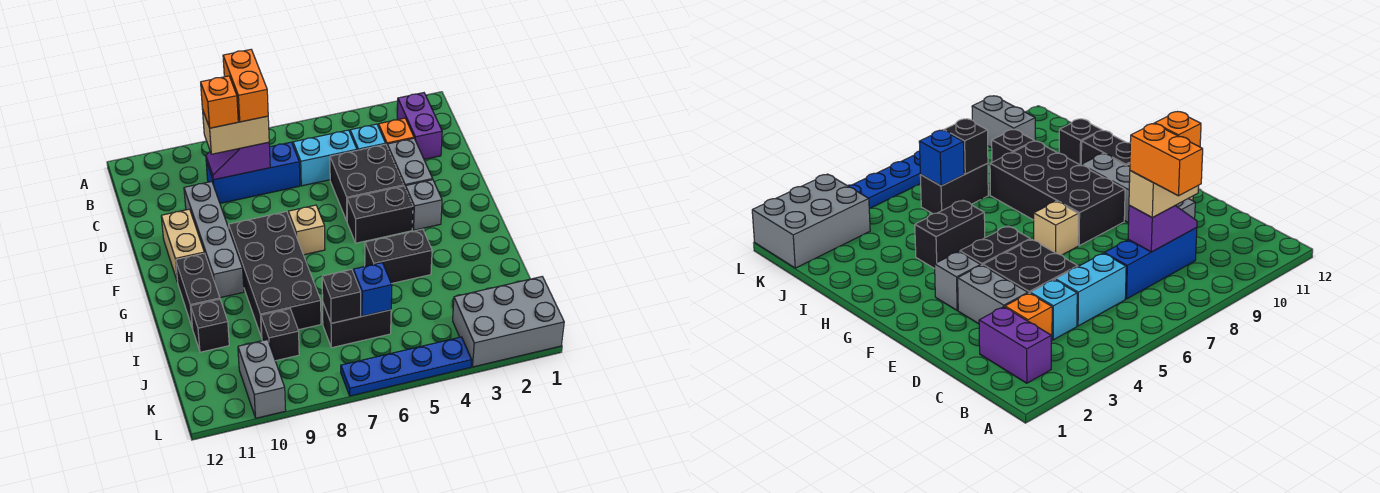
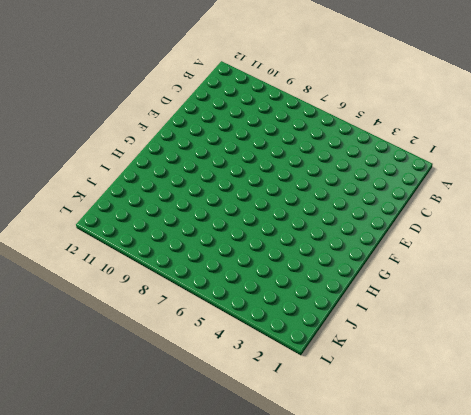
none -> purple 1x2 brick [397,93,442,159]
none -> orange 1x1 brick [378,118,414,145]
none -> cyan 1x1 brick [350,124,386,150]

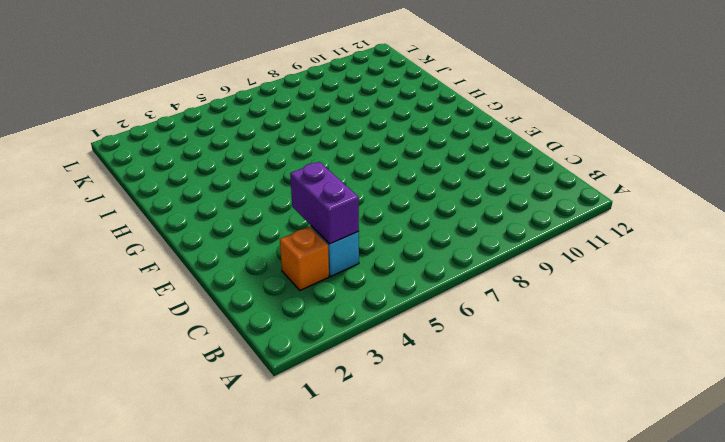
purple 1x2 brick [290,162,359,244] -> purple 1x2 brick moved to [397,93,442,159]
none -> cyan 1x2 brick [293,130,357,186]
none -> blue 1x3 brick [206,142,300,203]
none -> grey 1x2 brick [387,138,433,187]

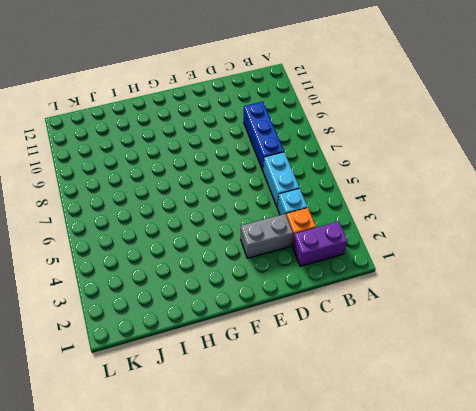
none -> black 2x2 brick [330,144,404,221]
none -> grey 1x4 brick [184,182,244,298]
none -> tan 1x2 brick [161,209,204,282]

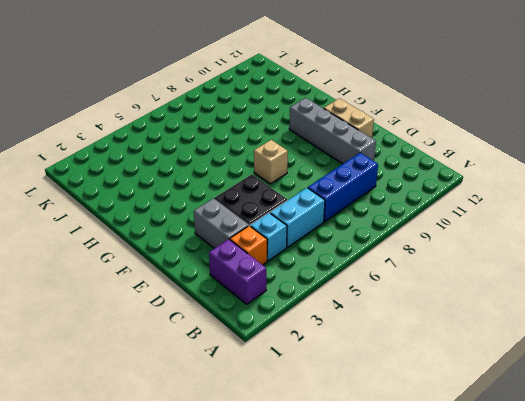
none -> grey 1x1 brick [405,180,442,230]
none -> black 1x2 brick [347,186,413,243]
none -> black 2x4 brick [229,212,321,338]

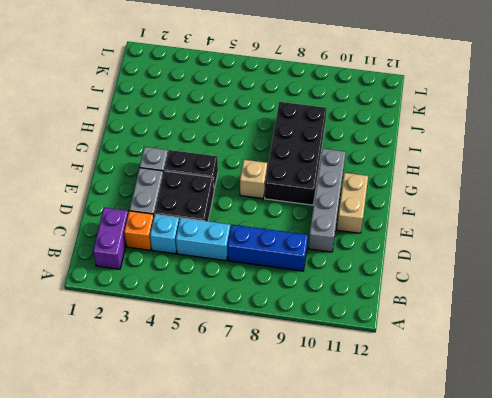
none -> black 1x2 brick [176,253,220,326]
none -> black 1x2 brick [365,229,432,284]
none -> black 1x1 brick [191,299,229,352]

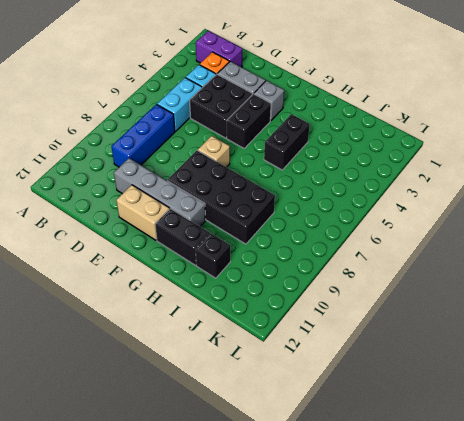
none -> black 1x2 brick [323,304,391,348]
none -> black 1x1 brick [261,309,299,361]
none -> grey 2x3 brick [453,277,564,367]

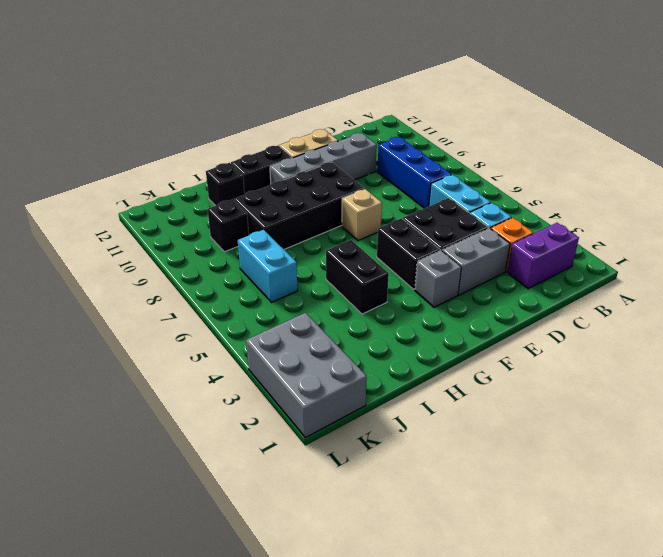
cyan 1x2 brick [238,230,298,302] -> black 1x2 brick [323,304,391,348]
none -> grey 1x2 brick [238,340,286,418]
none -> blue 1x4 plate [341,337,472,396]
none -> purple 1x2 slope [206,142,270,180]

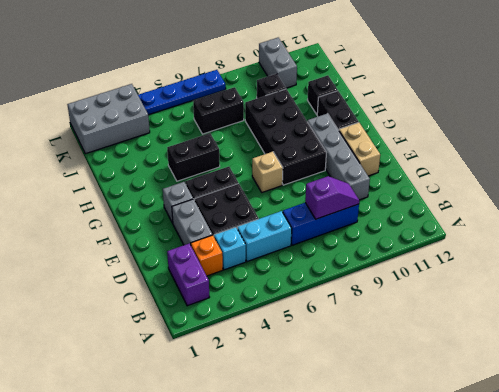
none -> blue 1x1 brick [353,263,392,316]
none -> black 1x1 brick [322,269,361,323]
none -> tan 1x2 brick [203,112,269,154]

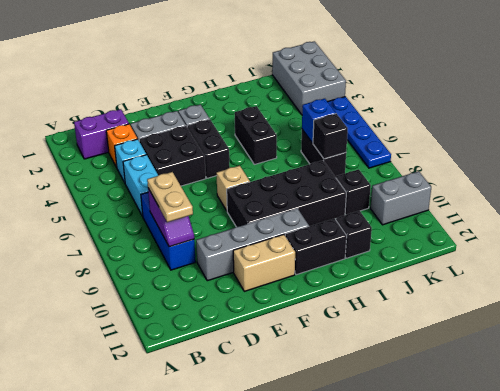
tan 1x2 plate [147,172,193,222] -> tan 1x2 brick [203,112,269,154]
none -> orange 1x2 brick [223,50,268,122]
none -> orange 1x1 brick [201,76,238,128]

